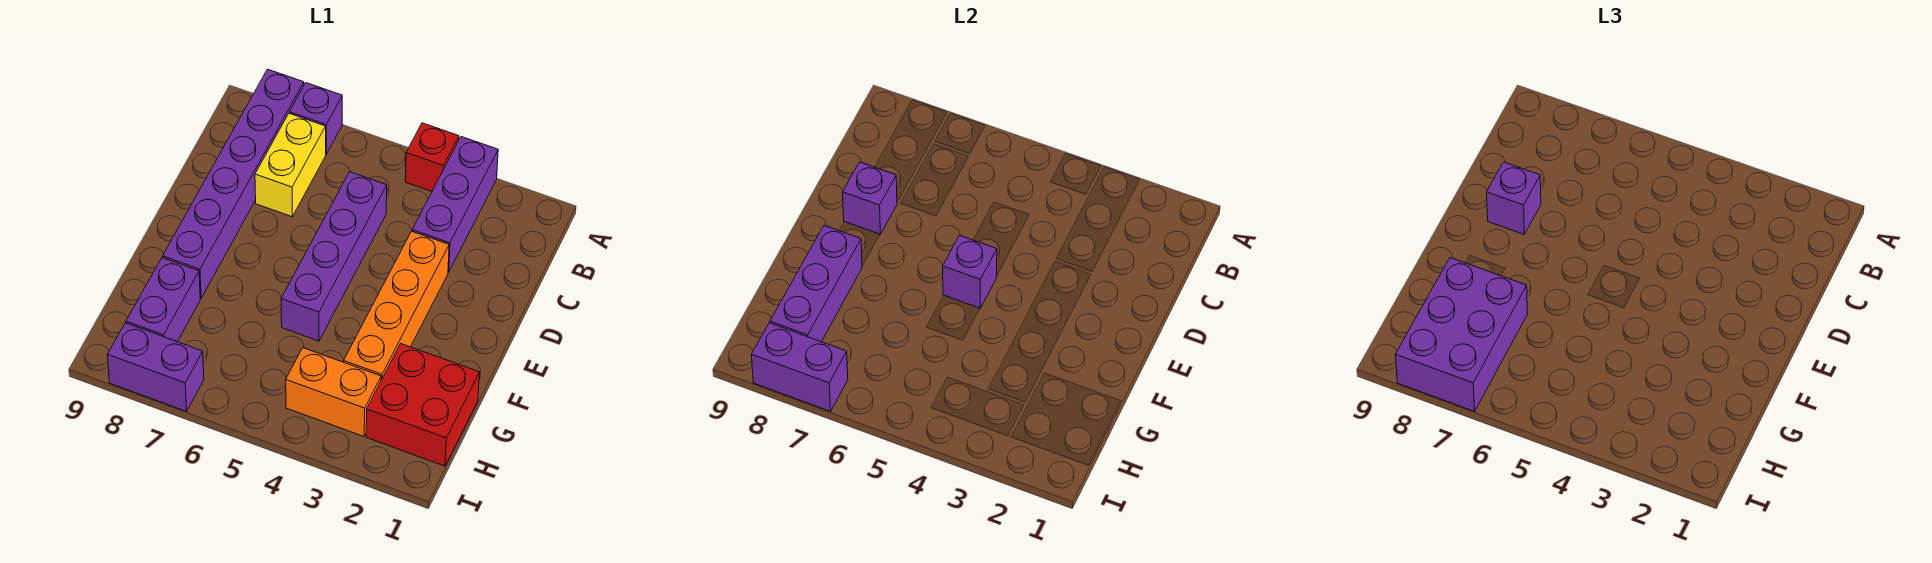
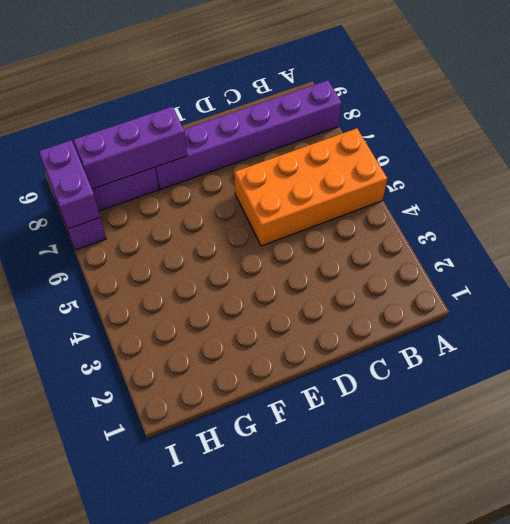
orange 2x4 brick [234,128,387,246] -> purple 1x4 brick [281,172,387,341]
none -> purple 1x3 brick [412,137,498,272]
none -> red 1x1 brick [405,123,459,191]
none -> purple 1x1 brick [290,83,342,154]

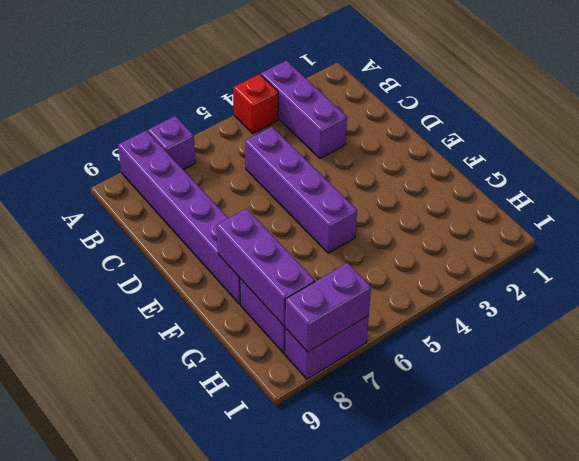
none -> yellow 1x2 brick [255,113,326,217]
none -> orange 1x4 brick [344,231,449,380]
none -> red 2x2 brick [366,344,480,466]

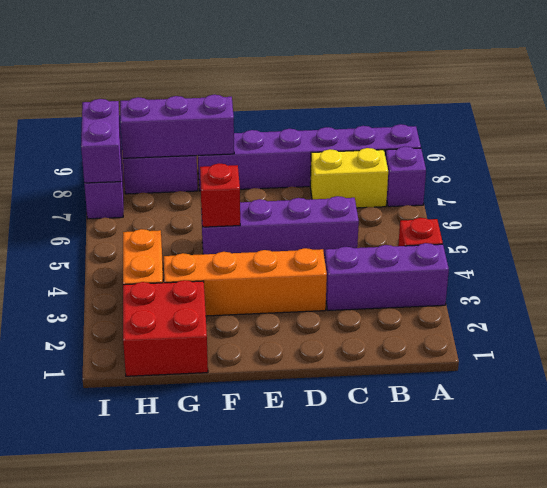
red 1x1 brick [200,163,240,227] -> none
none -> purple 1x1 brick [843,162,897,234]
none -> purple 1x1 brick [943,235,997,308]
none -> purple 1x1 brick [1487,162,1541,234]

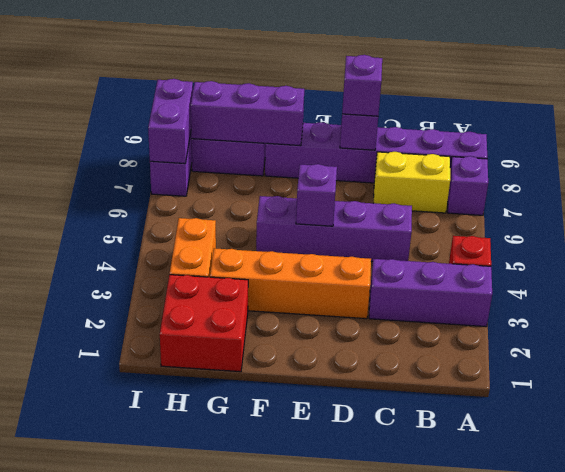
none -> purple 2x3 brick [1395,258,1527,411]

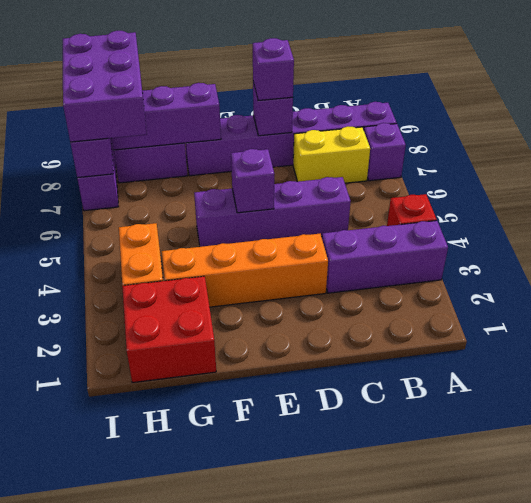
purple 2x3 brick [63,31,147,142] -> purple 2x3 brick turned to [1395,258,1527,411]

